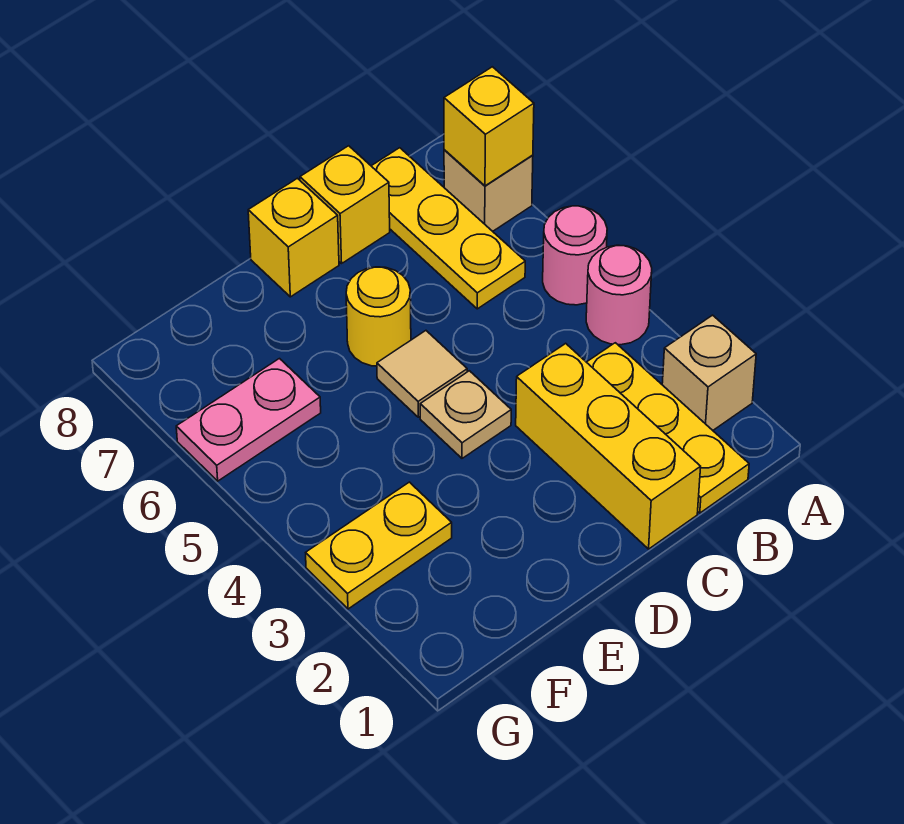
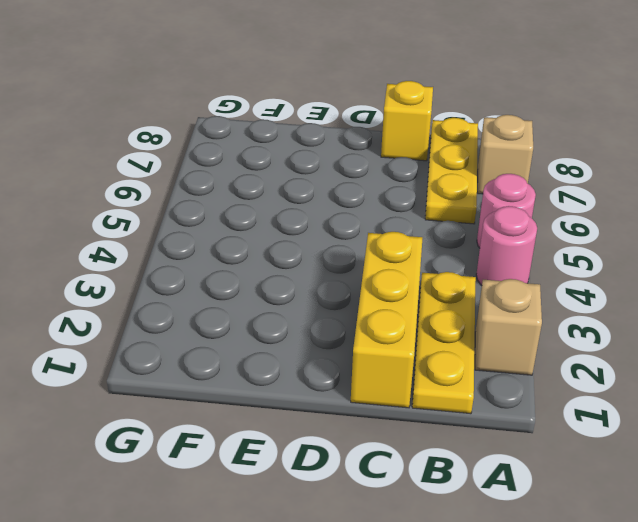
none -> tan 1x1 plate [420,371,511,458]
none -> tan 1x1 tile [377,331,467,417]
none -> yellow 1x1 round brick [346,267,411,366]

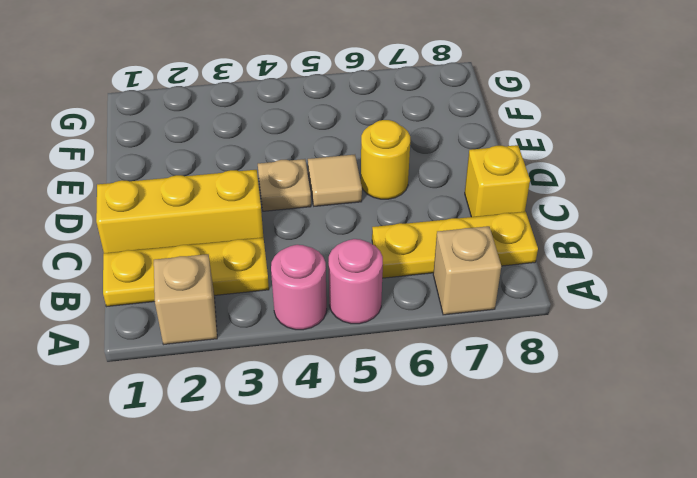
none -> yellow 1x1 brick [248,178,339,297]
none -> yellow 1x2 plate [306,482,452,609]
none -> pink 1x2 plate [176,359,321,481]

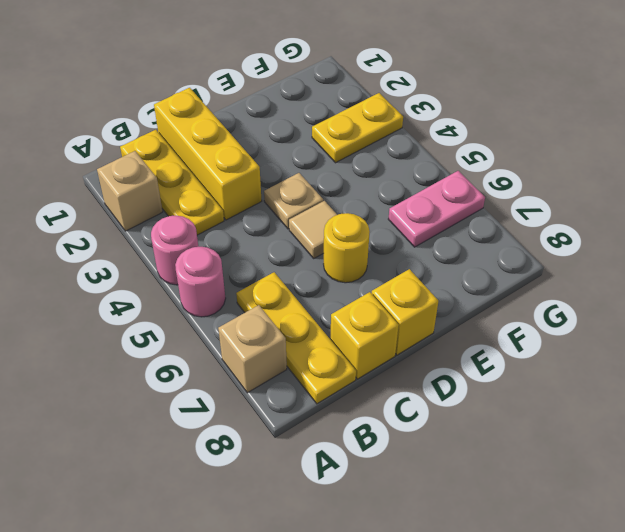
none -> yellow 1x1 brick [444,67,534,186]

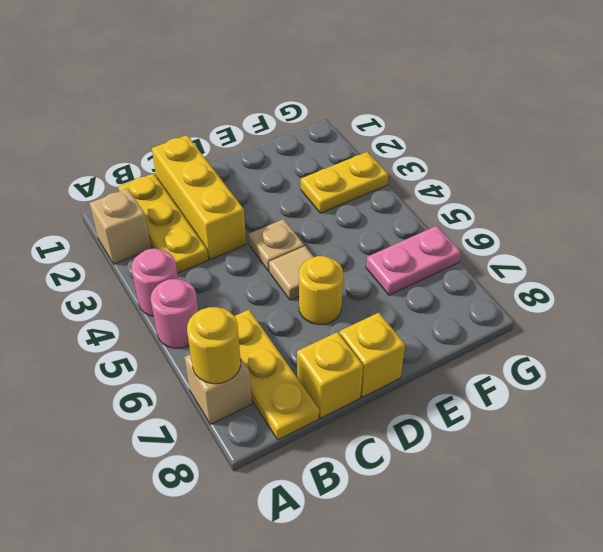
yellow 1x1 round brick [187,307,241,384] -> yellow 1x1 brick [444,67,534,186]

